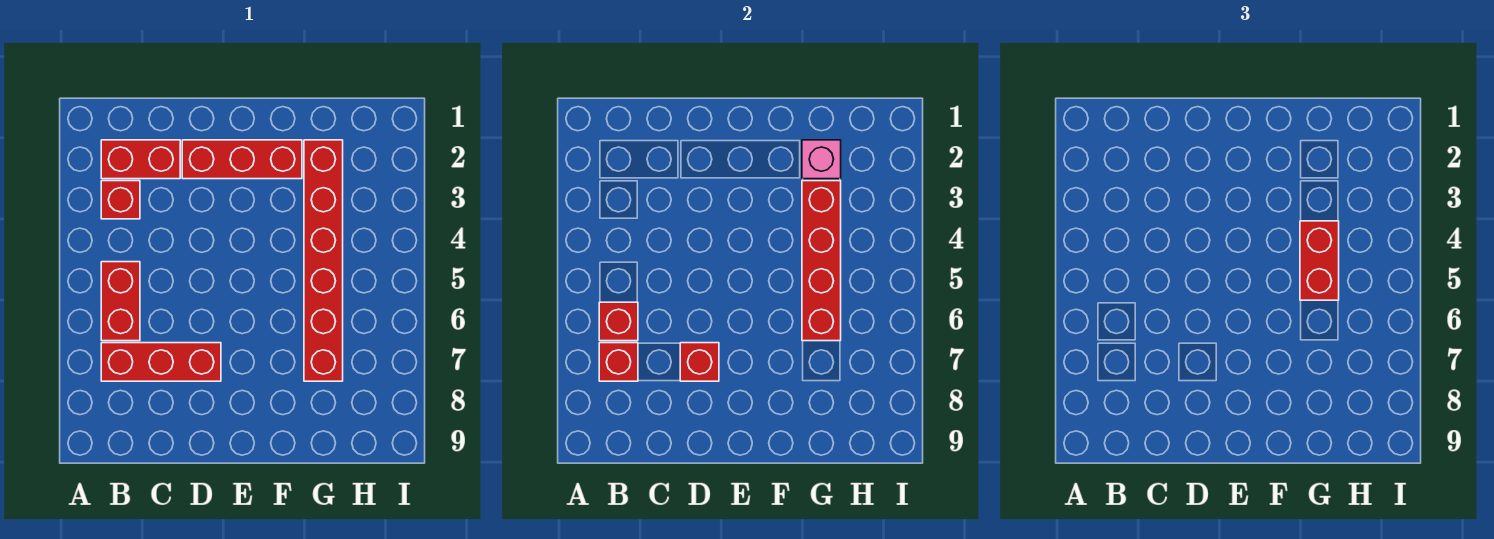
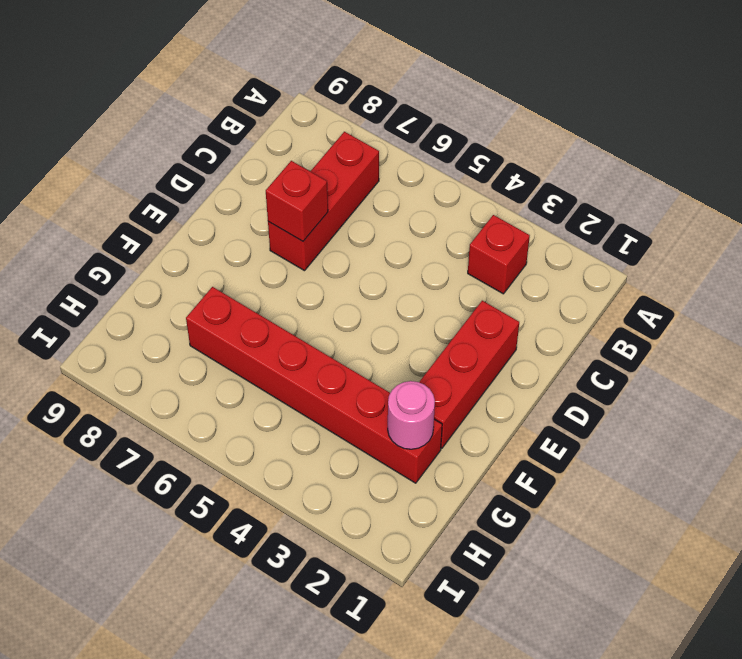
pink 1x1 round brick [388,381,435,449] -> pink 1x1 brick [802,140,841,179]
none -> red 1x2 brick [101,140,180,179]
none -> red 1x2 brick [101,262,140,341]
none -> red 1x1 brick [599,302,638,341]

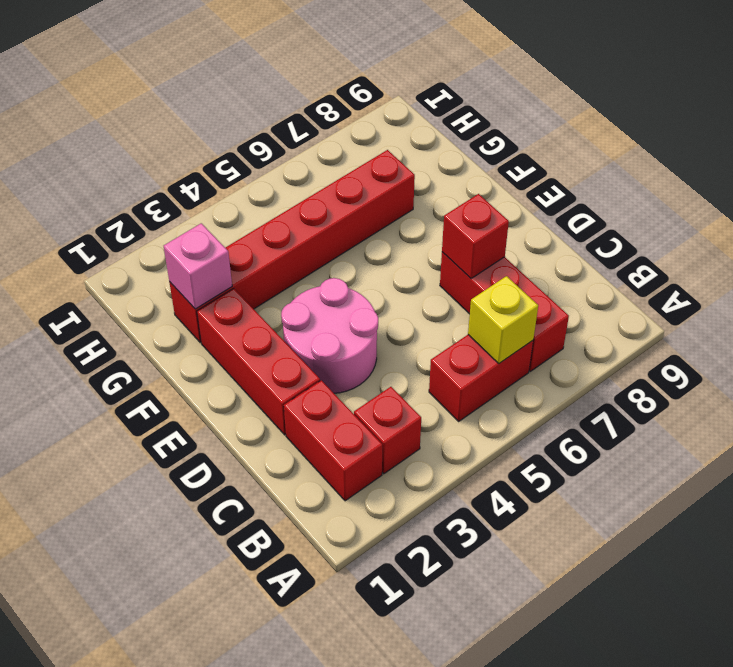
yellow 1x1 brick [468,276,538,363] -> red 1x1 brick [599,302,638,341]
pink 2x2 round brick [281,278,378,393] -> none
none -> red 1x1 brick [599,343,638,381]
none -> red 1x4 brick [802,181,841,341]
none -> red 1x2 brick [1300,221,1339,300]

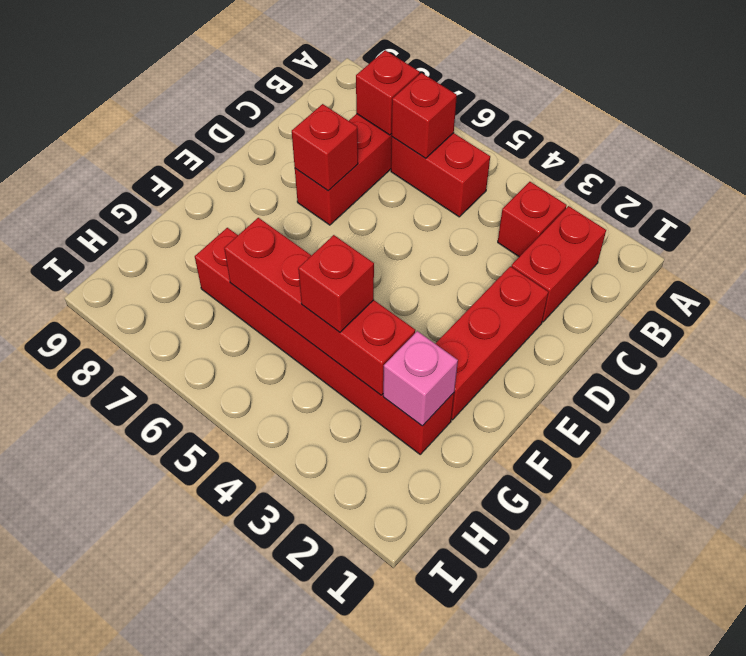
red 1x1 brick [298,235,374,332] -> red 1x2 brick [1300,221,1339,300]

